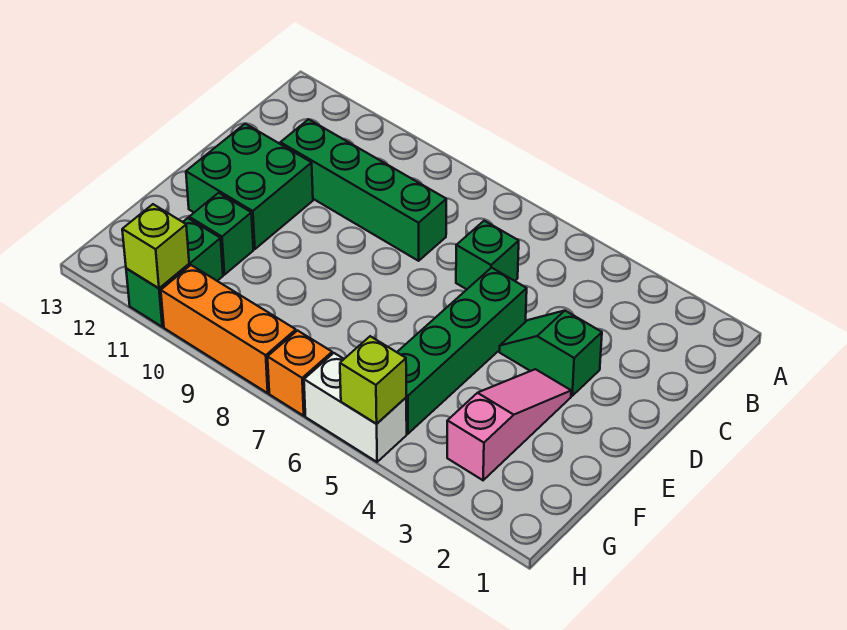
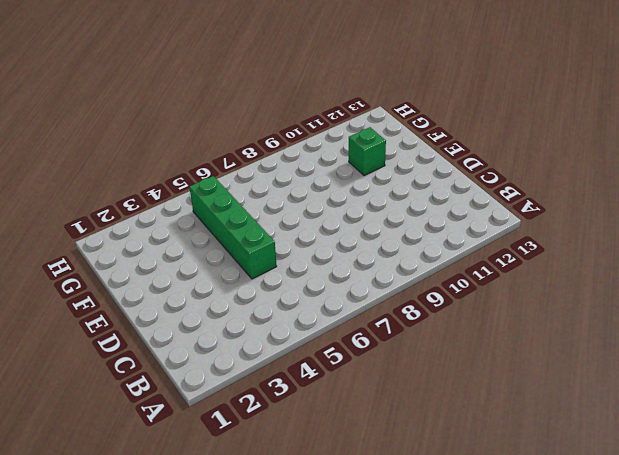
none -> green 1x1 brick [456,221,519,289]
none -> green 1x4 brick [280,119,446,261]
none -> green 1x2 slope [500,311,602,396]

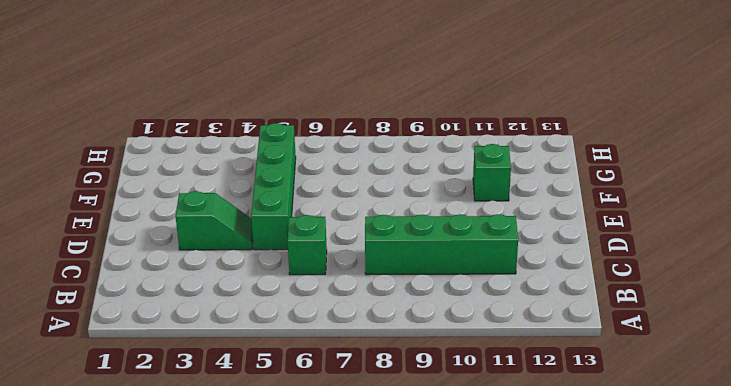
none -> green 2x2 brick [186,124,313,249]
none -> pink 1x3 slope [447,369,571,480]
none -> green 1x2 brick [126,218,223,327]

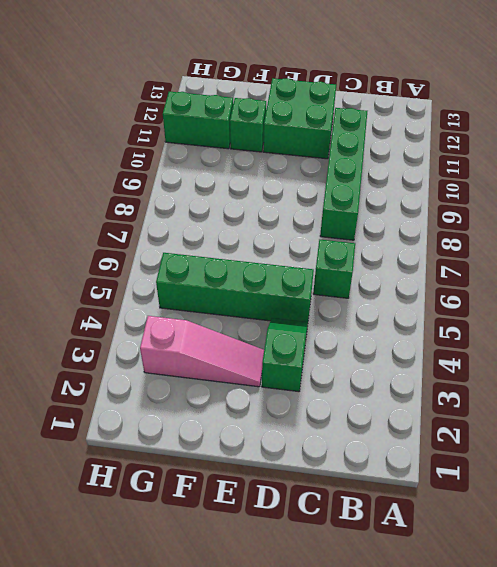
none -> white 1x2 brick [304,353,407,462]
none -> orange 1x1 brick [268,331,332,416]
none -> orange 1x3 brick [161,265,296,393]

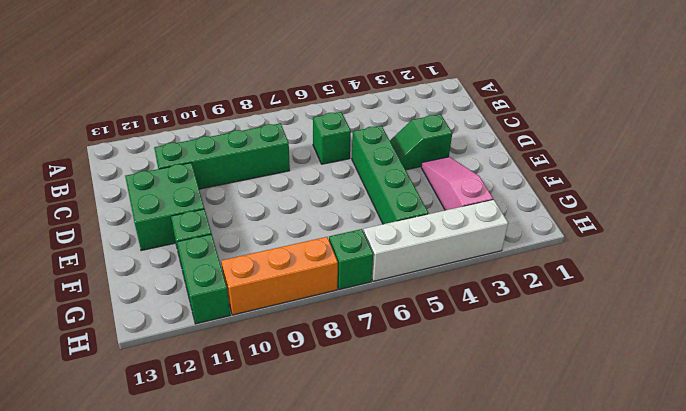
white 1x4 brick [363,200,508,281] -> white 1x2 brick [304,353,407,462]
green 1x1 brick [329,229,373,290] -> orange 1x1 brick [268,331,332,416]
none -> lime 1x1 brick [340,336,406,424]
none -> lime 1x1 brick [122,204,189,288]

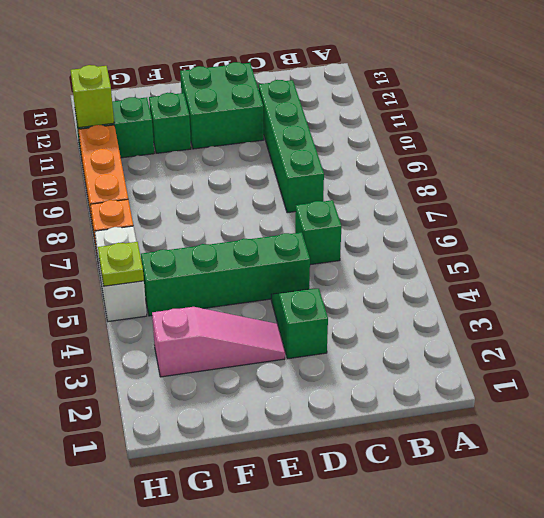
lime 1x1 plate [98,242,144,286] -> lime 1x1 brick [340,336,406,424]

